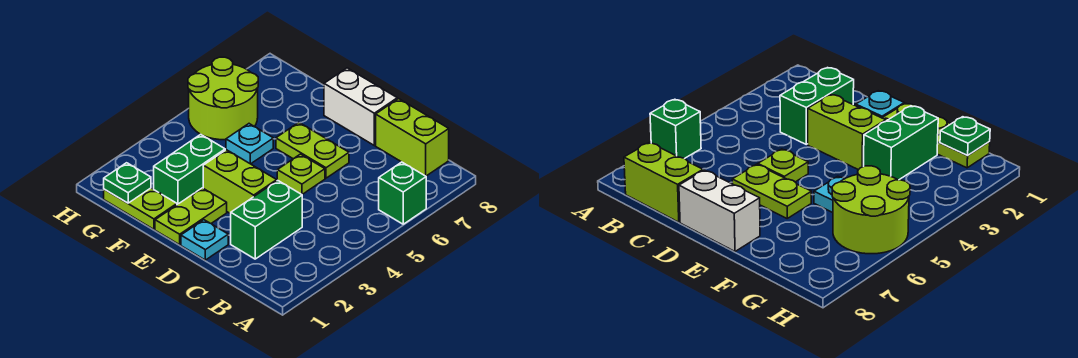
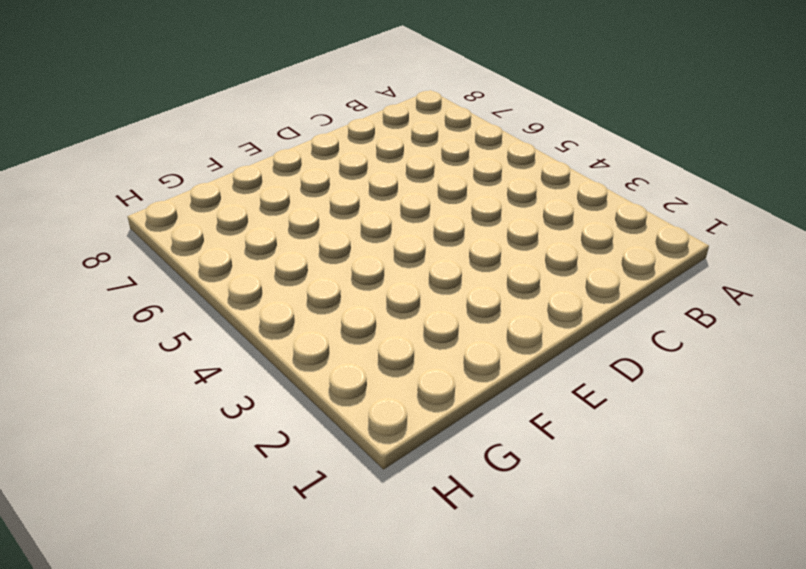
none -> green 1x1 brick [379,162,426,224]
none -> lime 1x2 brick [376,99,449,176]
none -> green 1x2 brick [231,181,302,259]

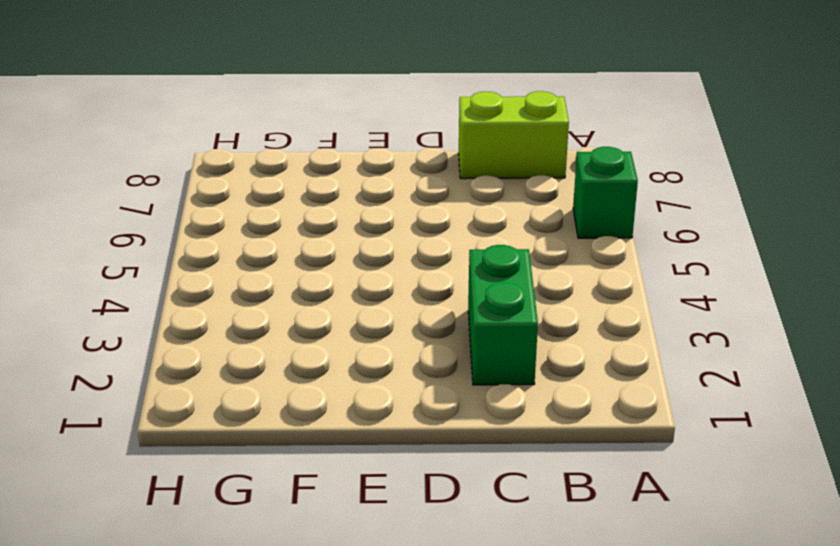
none -> cyan 1x1 plate [181,220,228,260]
none -> lime 1x2 brick [203,150,277,214]
none -> lime 1x1 plate [277,154,325,194]

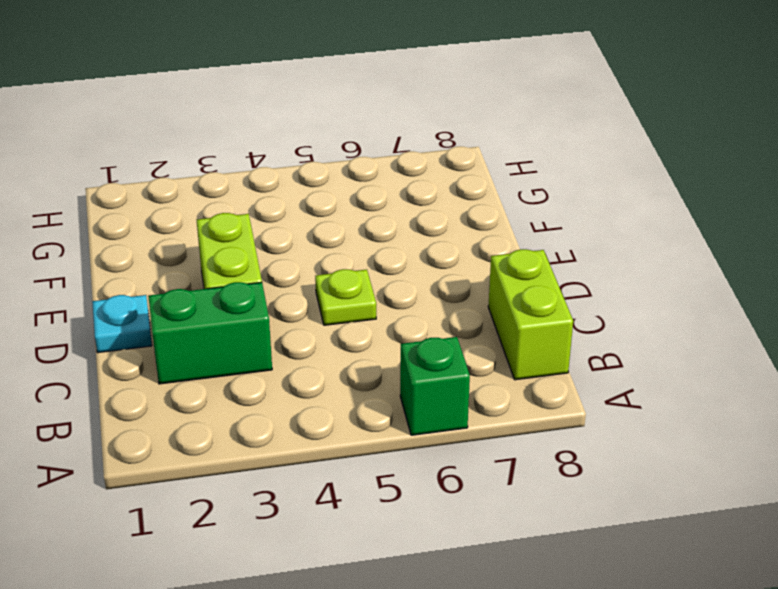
none -> lime 1x2 plate [276,123,349,178]
none -> white 1x2 brick [324,68,397,145]
none -> lime 1x2 plate [155,188,227,245]

